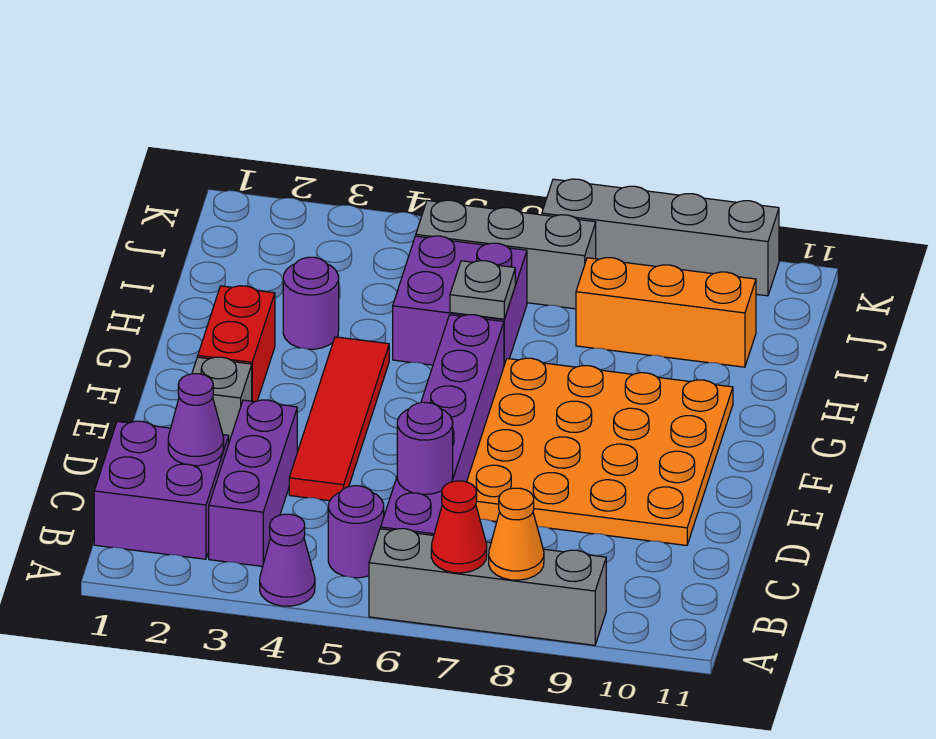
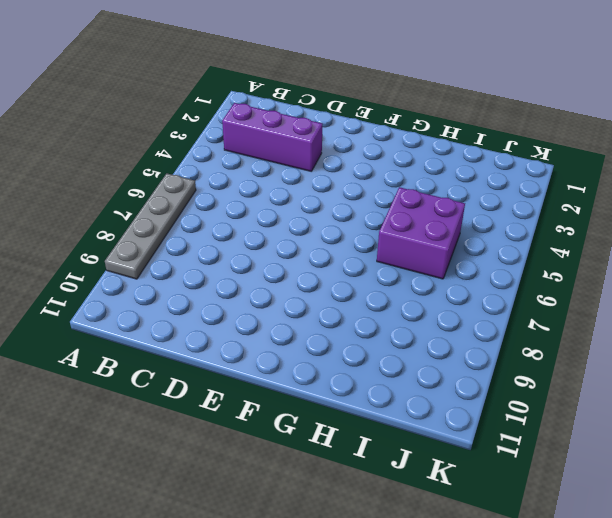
grey 1x4 plate [105,174,196,279] -> grey 1x4 brick [369,529,606,645]
none -> purple 1x1 cone [260,514,315,606]
none -> purple 2x2 brick [94,421,229,559]
none -> purple 1x1 round brick [328,486,384,578]

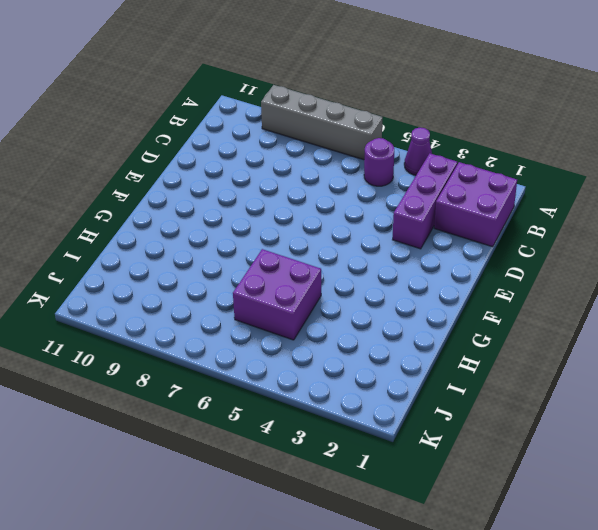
none -> purple 1x6 brick [381,315,504,535]
none -> red 1x4 tile [289,337,389,501]
none -> orange 4x4 plate [467,358,733,545]

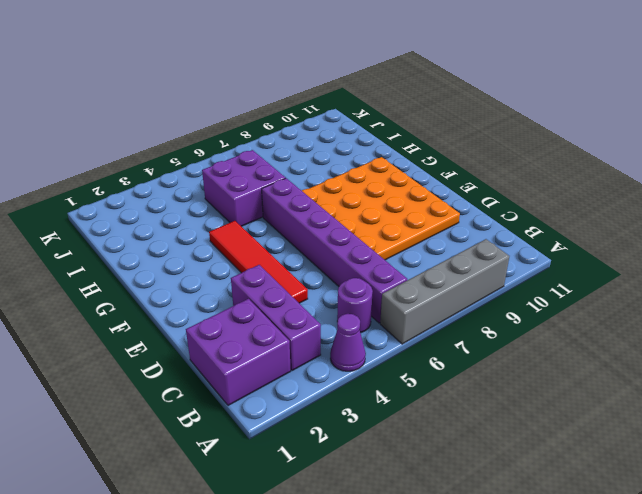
none -> grey 1x1 brick [192,357,252,442]
none -> red 1x2 brick [198,286,275,402]
none -> purple 1x1 round brick [283,257,339,349]

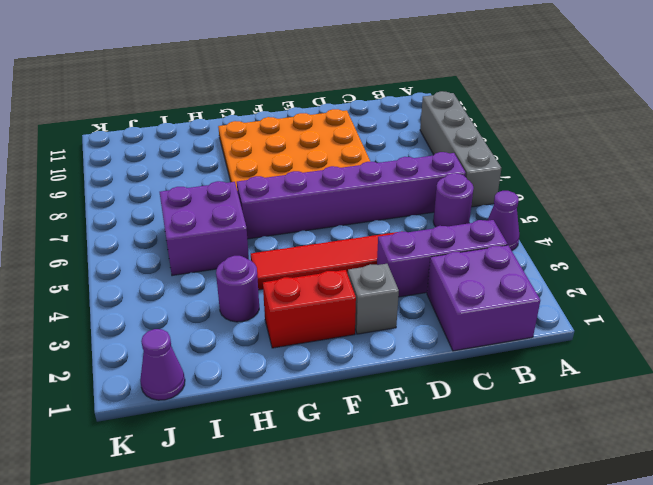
purple 1x1 cone [140,329,185,400] -> purple 1x1 cone moved to [168,374,224,466]
none -> orange 1x3 brick [576,258,756,367]
none -> grey 1x3 brick [416,200,596,309]
none -> grey 1x4 brick [542,179,779,296]

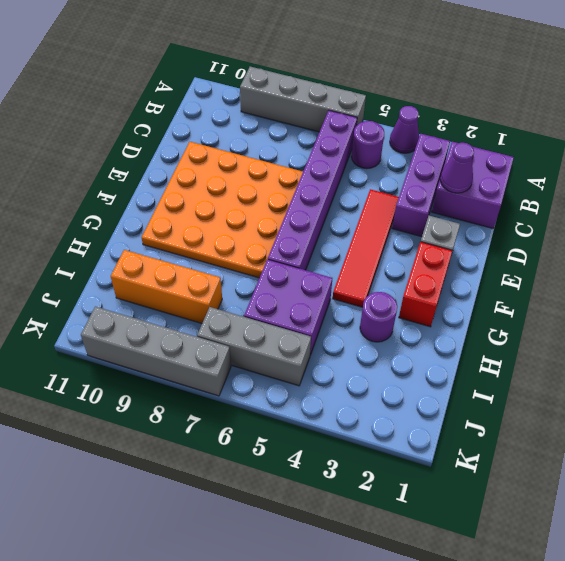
none -> red 1x1 cone [431,481,487,573]
none -> orange 1x1 cone [489,488,544,580]
none -> purple 1x1 round brick [397,402,453,494]

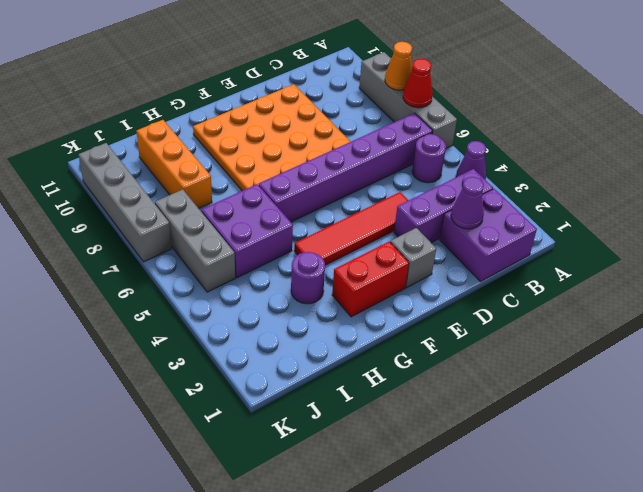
none -> purple 1x1 round brick [397,402,453,494]
none -> grey 1x1 plate [450,261,515,319]

